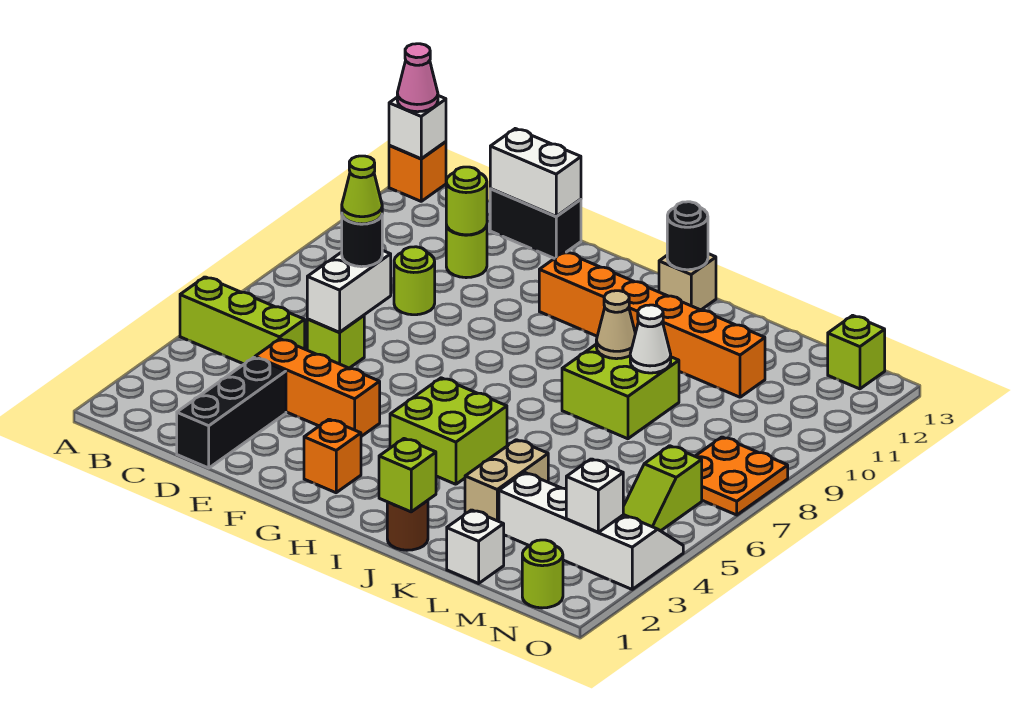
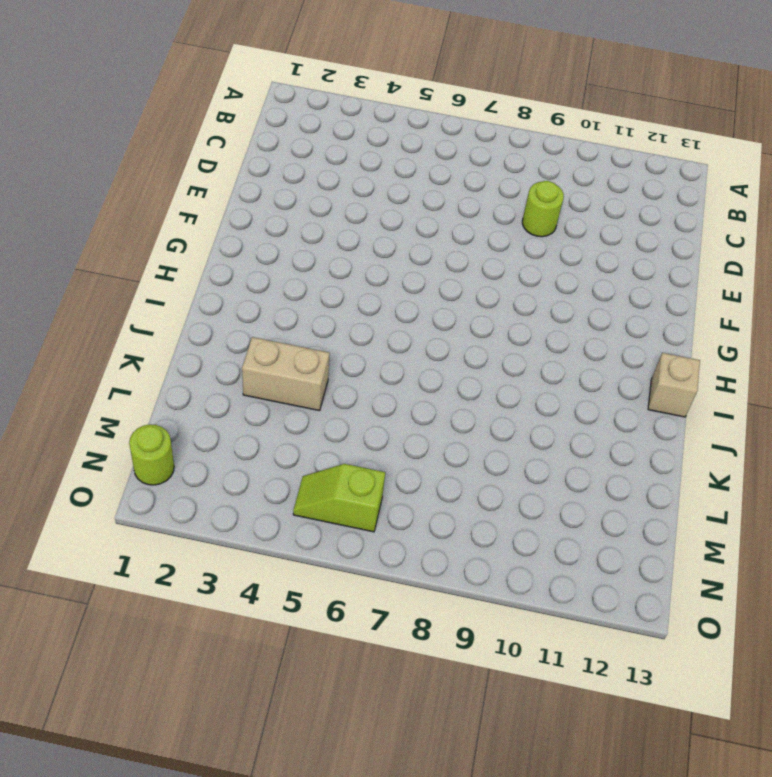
none -> lime 1x3 brick [180,277,305,364]
none -> orange 1x1 brick [389,142,446,201]
none -> black 1x3 brick [177,358,286,468]
none -> orange 1x3 brick [255,339,380,436]

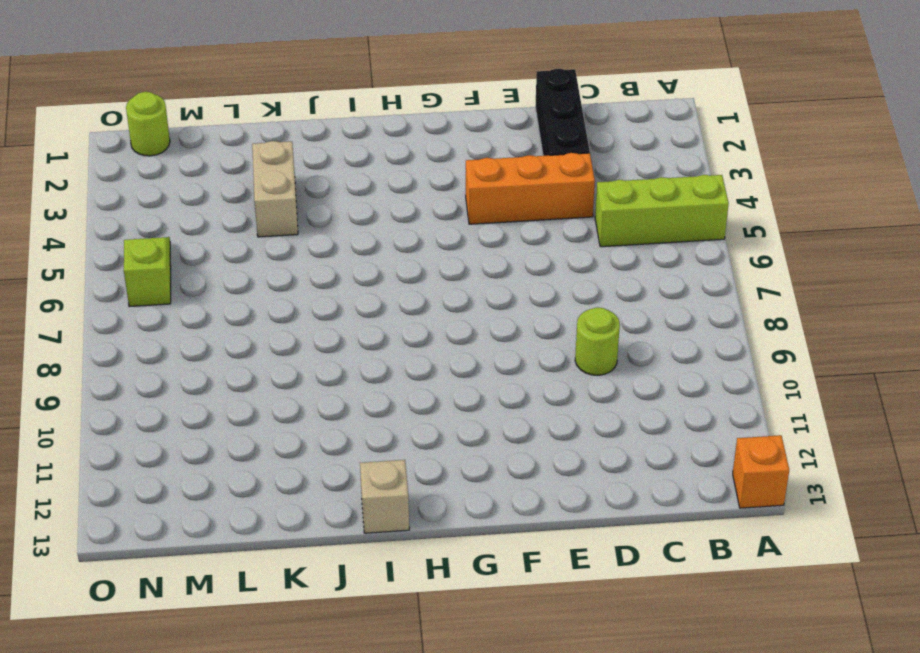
none -> lime 1x1 brick [307,315,364,368]
none -> lime 1x1 round brick [446,225,487,278]
none -> black 1x2 brick [490,189,581,259]
none -> orange 1x1 brick [304,419,361,493]

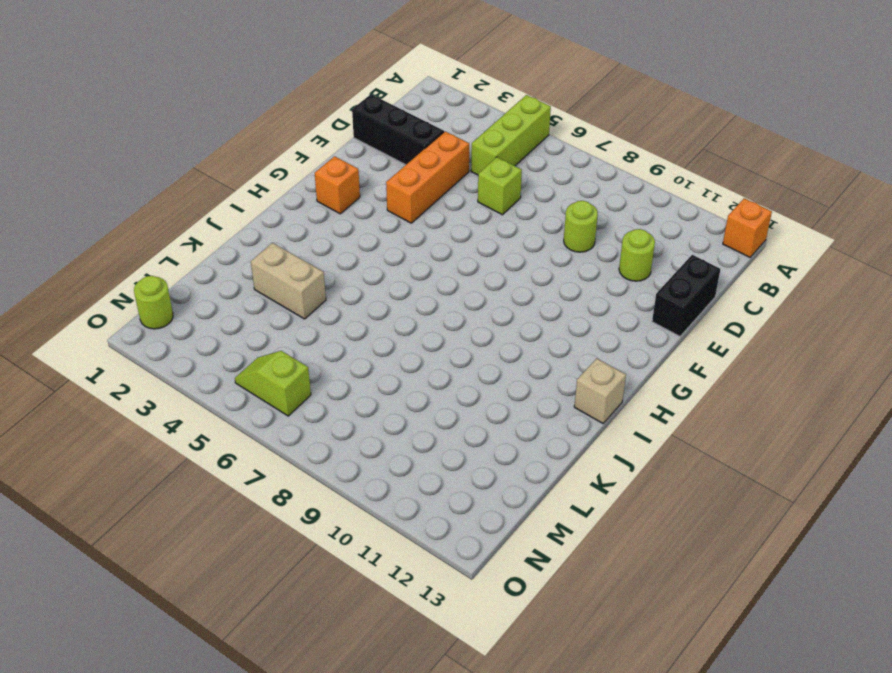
none -> orange 1x6 brick [539,252,765,397]
none -> lime 2x2 brick [390,378,507,484]
none -> brown 1x1 round brick [387,500,428,550]
none -> lime 2x2 brick [562,345,679,439]

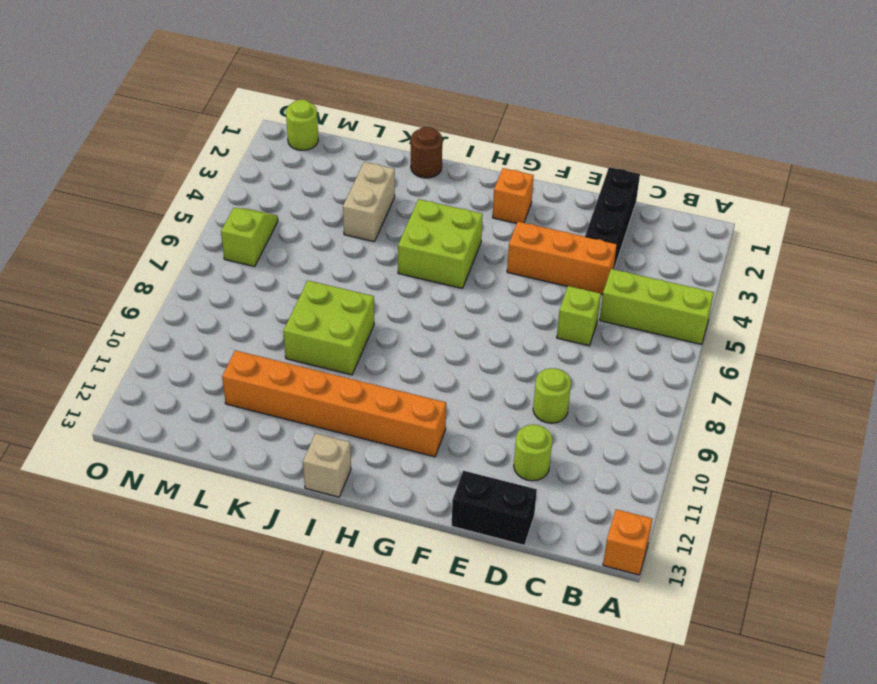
none -> white 1x1 brick [447,510,504,583]
none -> white 2x4 slope [499,472,683,589]
none -> orange 2x2 plate [695,437,788,515]
none -> lime 1x1 brick [828,315,885,389]

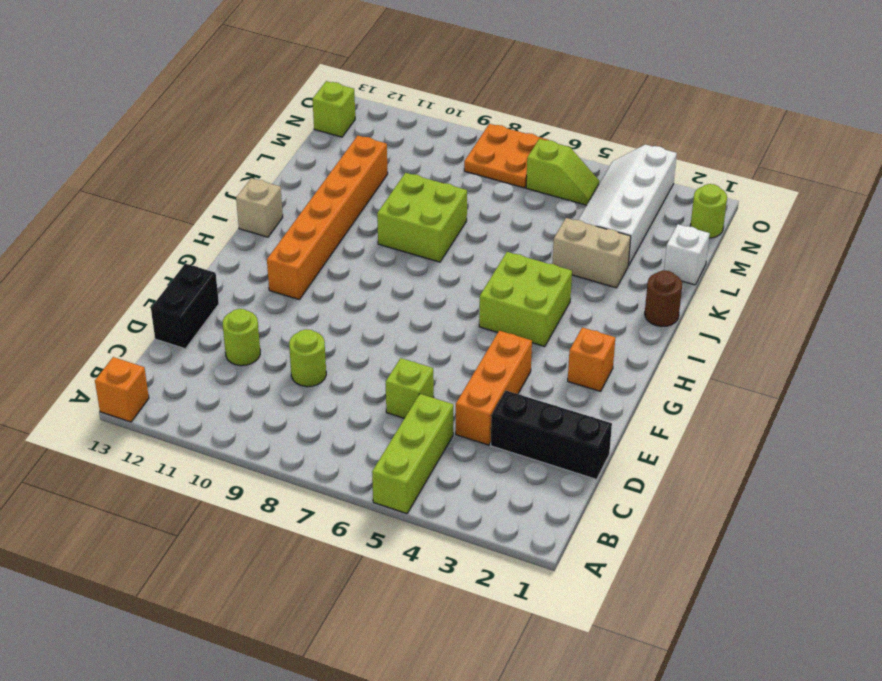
none -> white 1x1 brick [389,96,446,159]
none -> white 1x2 brick [307,250,391,332]
none -> lime 1x1 round brick [446,167,487,235]
none -> white 1x2 brick [490,129,581,216]

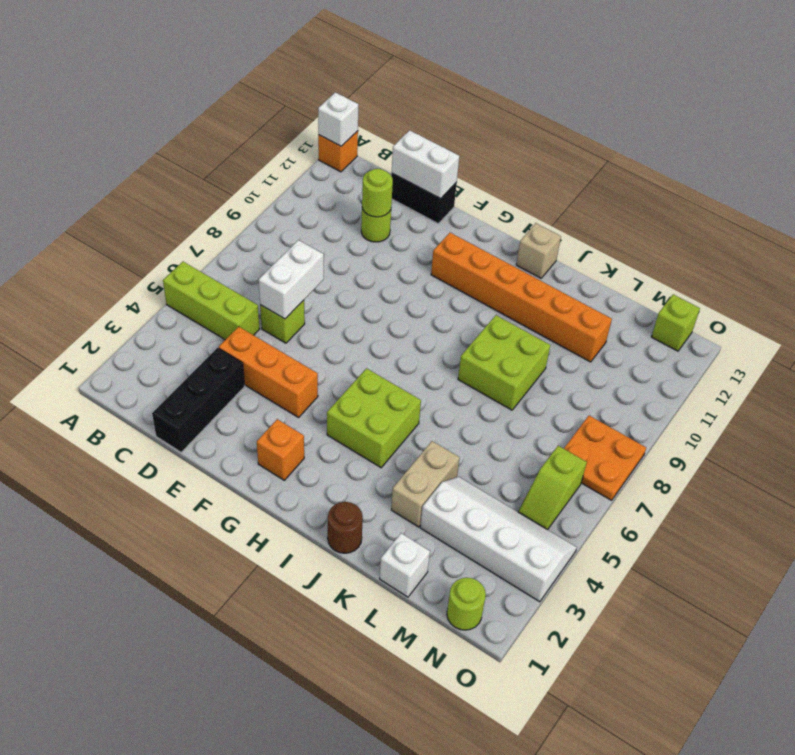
none -> lime 1x1 round brick [394,247,435,315]
none -> black 1x1 round brick [667,202,708,270]
none -> lime 1x1 brick [379,439,436,512]
none -> tan 1x1 cone [596,291,635,359]

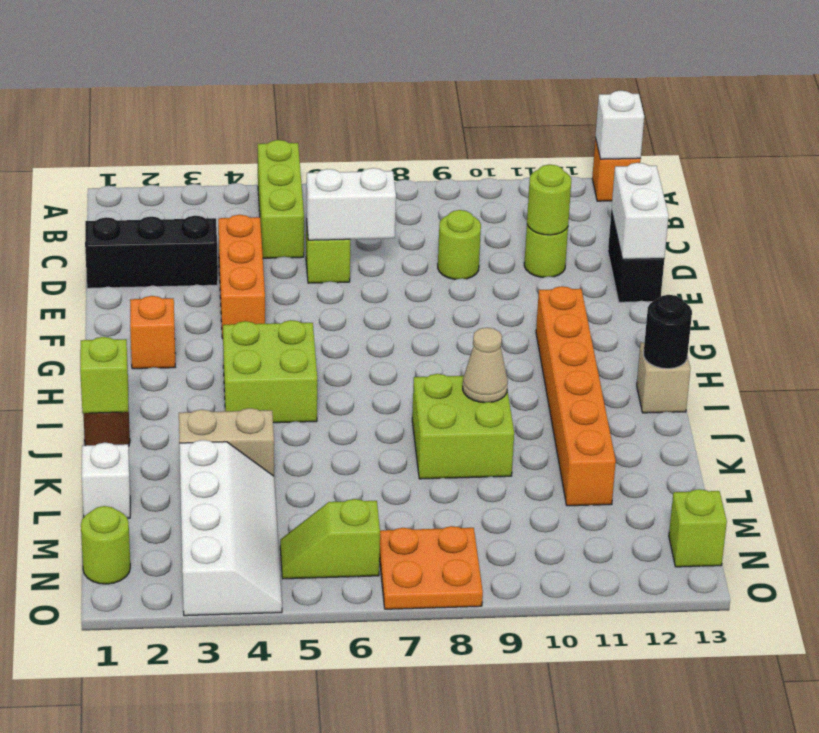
none -> white 1x1 cone [630,305,671,373]
none -> white 1x1 brick [566,459,623,532]
none -> pink 1x1 cone [397,44,438,112]
none -> black 1x1 round brick [342,216,382,267]

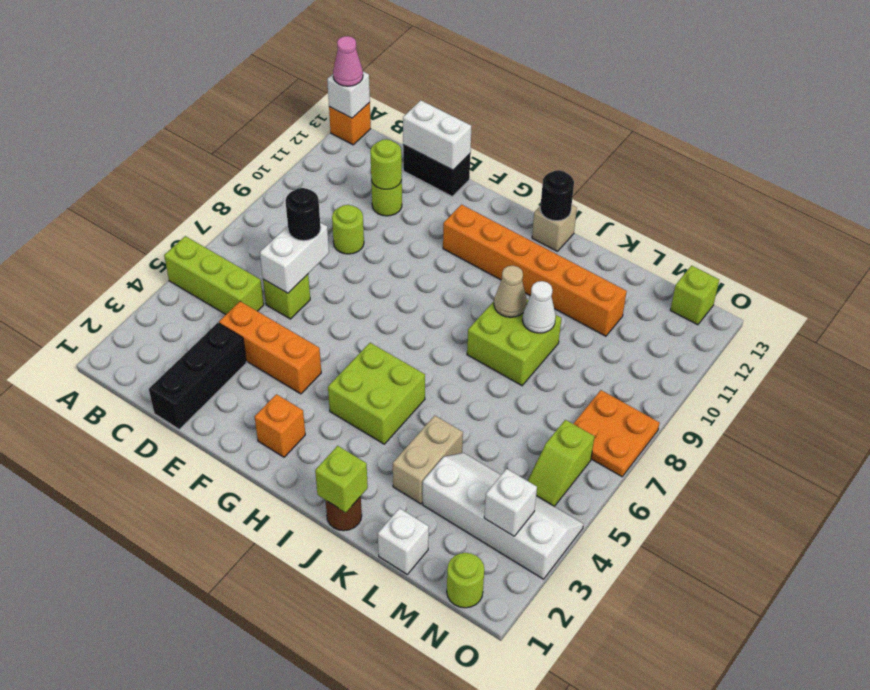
none -> lime 1x1 cone [342,156,382,224]

